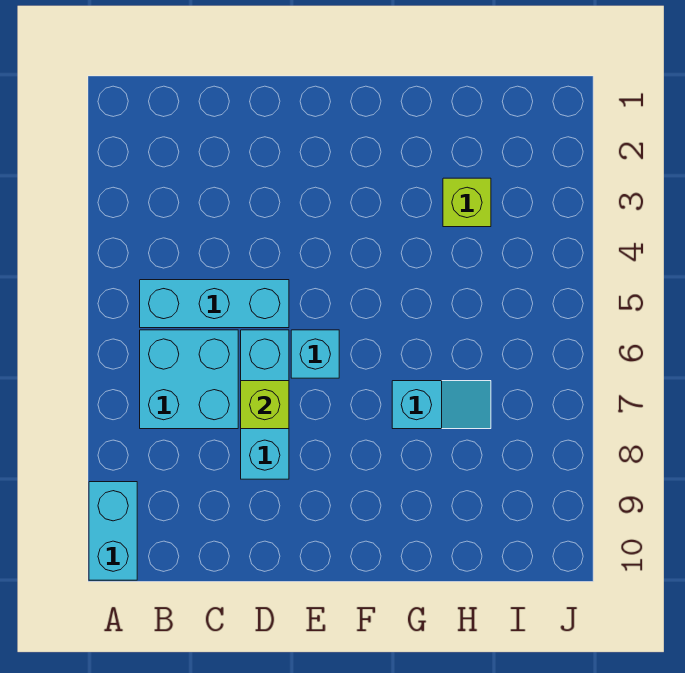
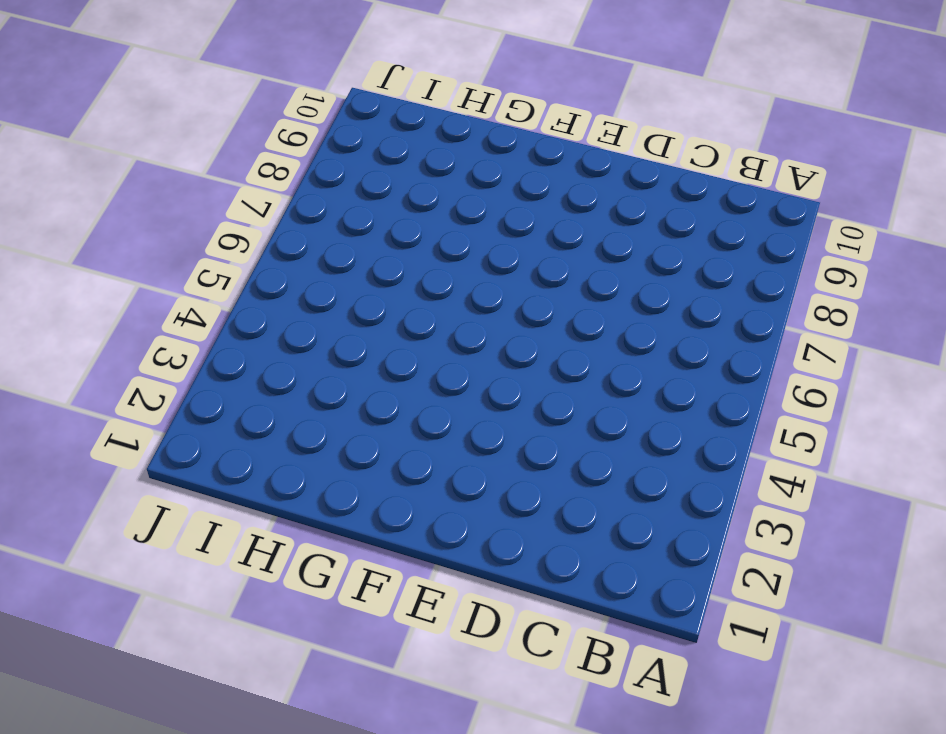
none -> cyan 1x2 brick [89,482,137,580]
none -> cyan 1x3 brick [140,280,289,328]

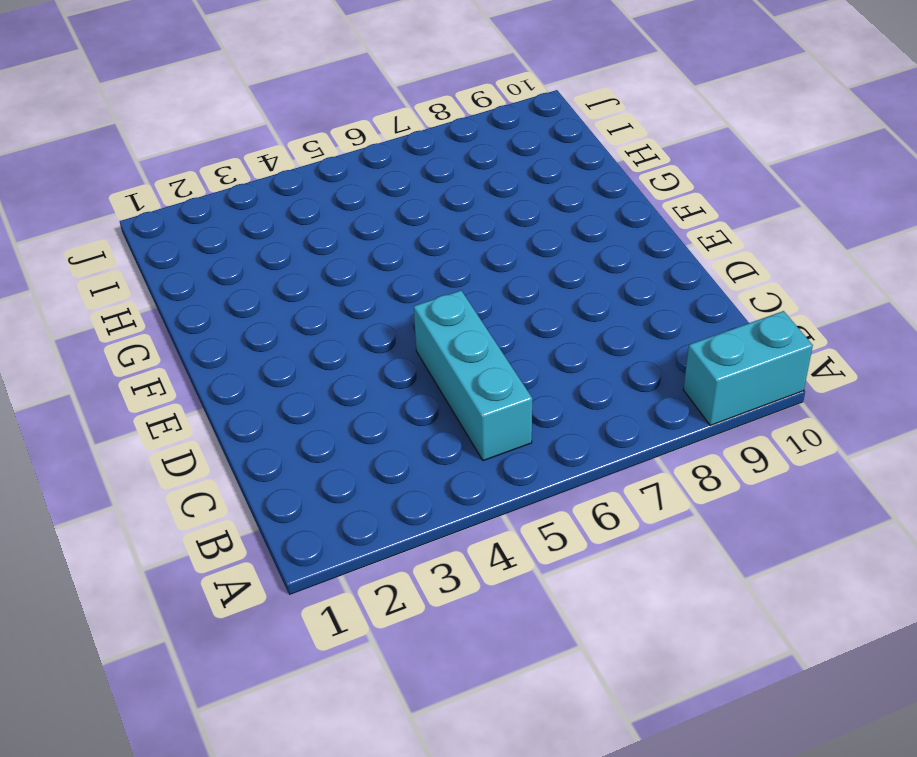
none -> cyan 2x2 brick [140,330,238,429]
none -> cyan 1x3 brick [241,330,289,479]

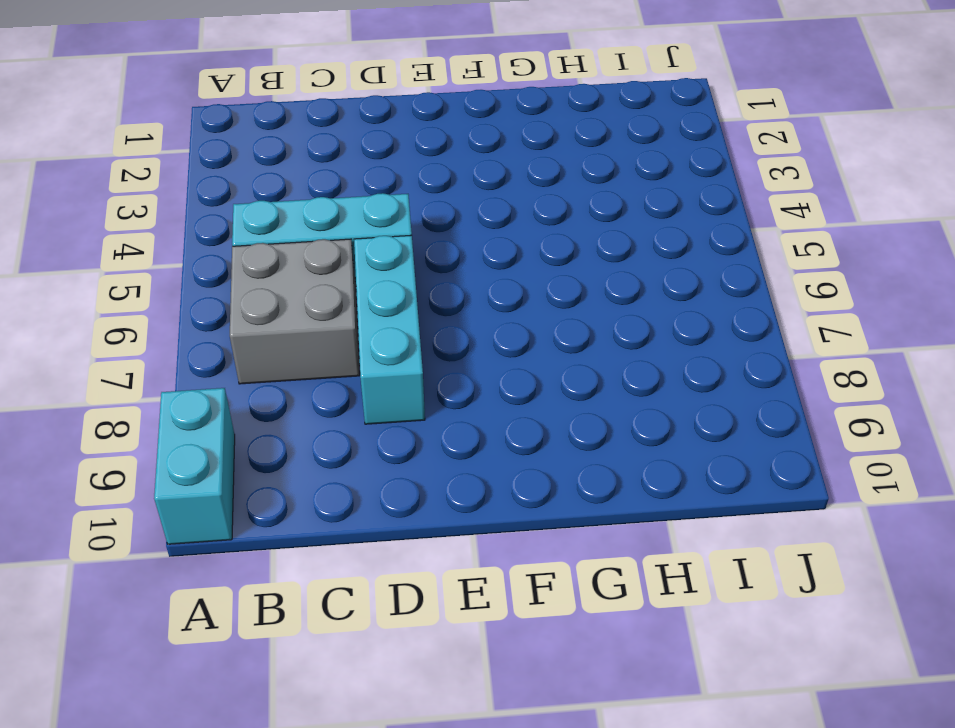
grey 2x2 brick [230,239,360,384] -> cyan 2x2 brick [140,330,238,429]
none -> cyan 1x1 brick [291,330,339,378]
none -> cyan 1x2 slope [392,381,491,429]

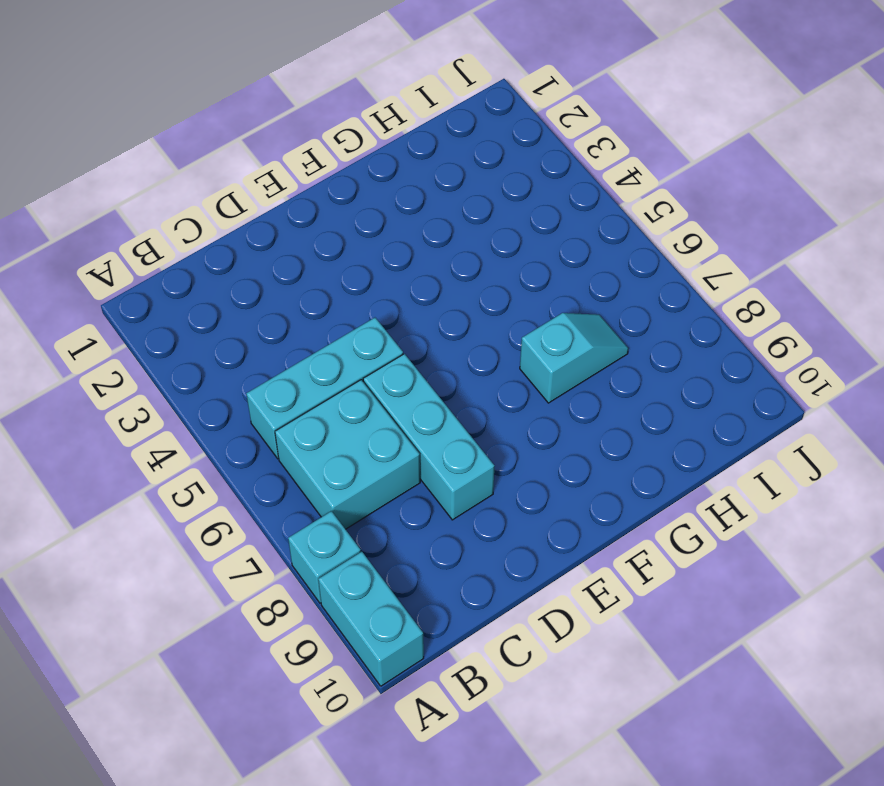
cyan 1x1 brick [288,511,361,603] -> cyan 1x1 brick moved to [291,330,339,378]
none -> lime 1x1 brick [443,178,491,227]
none -> lime 1x1 brick [241,381,289,429]

